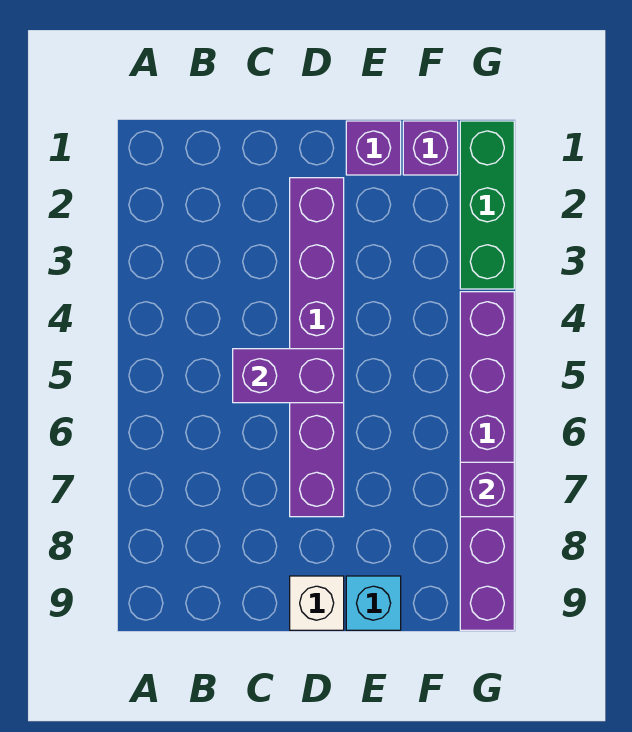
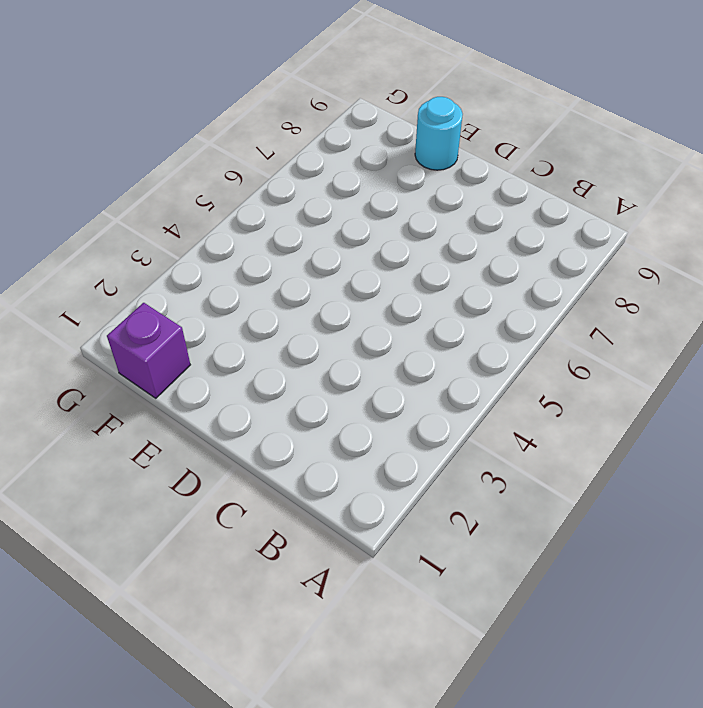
cyan 1x1 round brick [415,97,463,170] -> cyan 1x1 brick [346,576,401,630]
none -> purple 1x6 brick [290,178,344,517]
none -> white 1x1 brick [290,576,344,630]

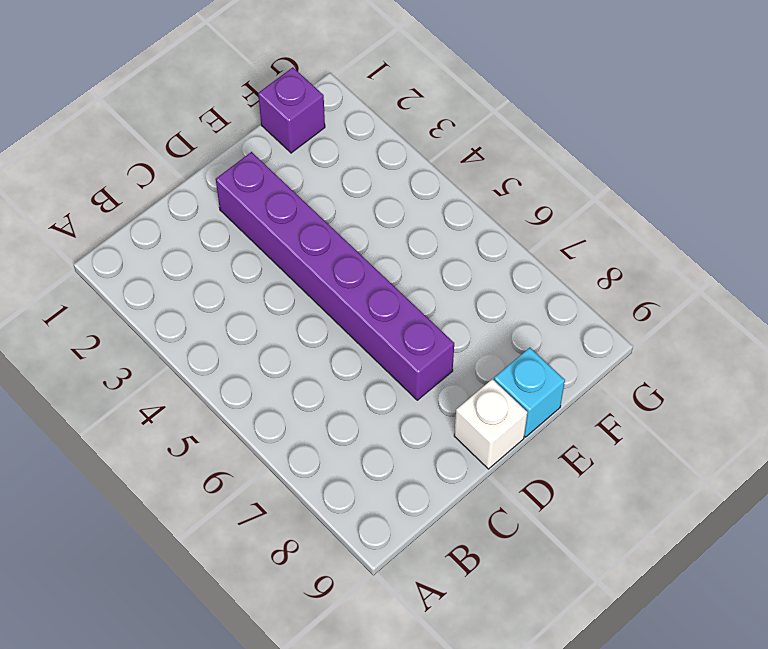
none -> purple 1x1 brick [346,121,401,175]
none -> green 1x3 brick [460,121,514,289]

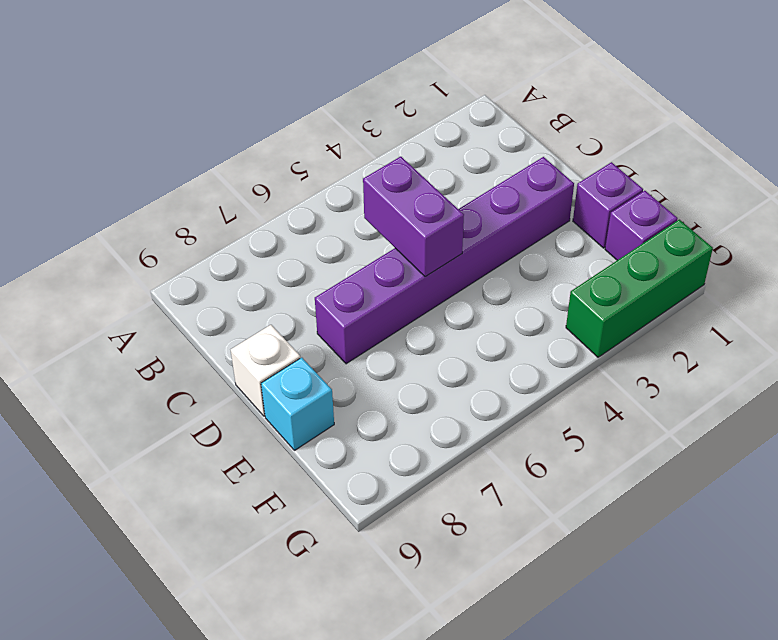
none -> purple 1x6 brick [460,292,514,630]
none -> purple 1x1 brick [460,462,514,517]

